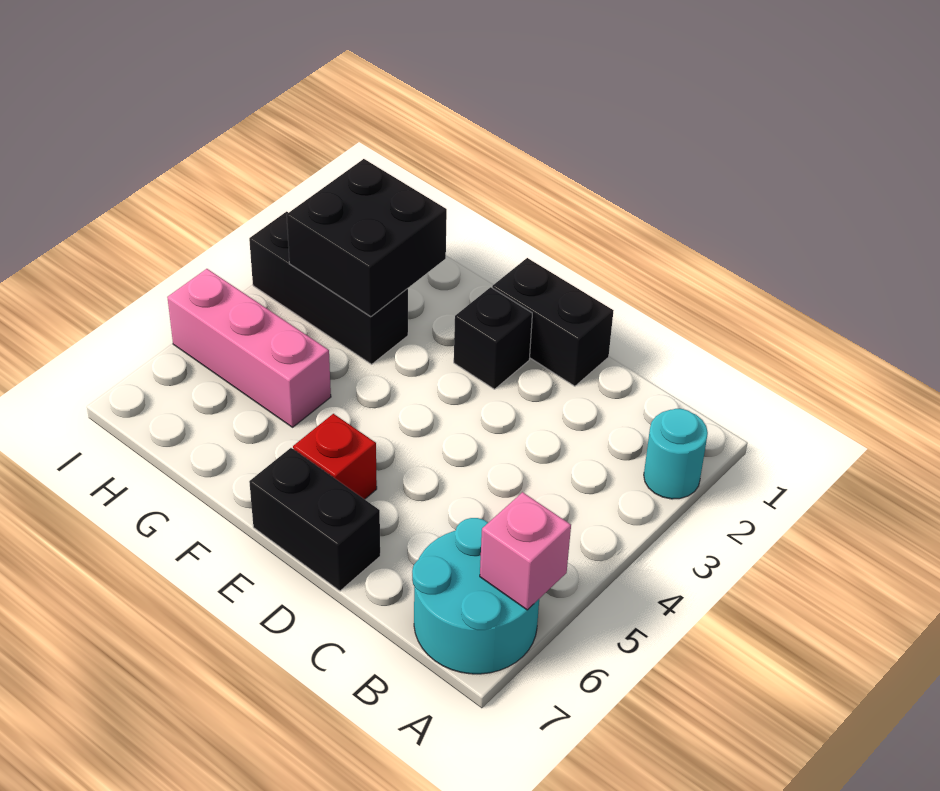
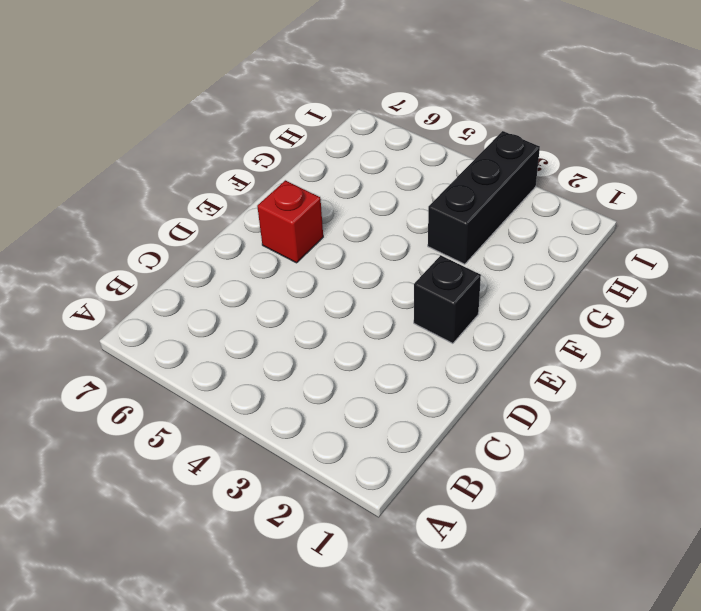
none -> cyan 1x1 round brick [644,409,708,499]
none -> cyan 2x2 round brick [412,518,539,674]

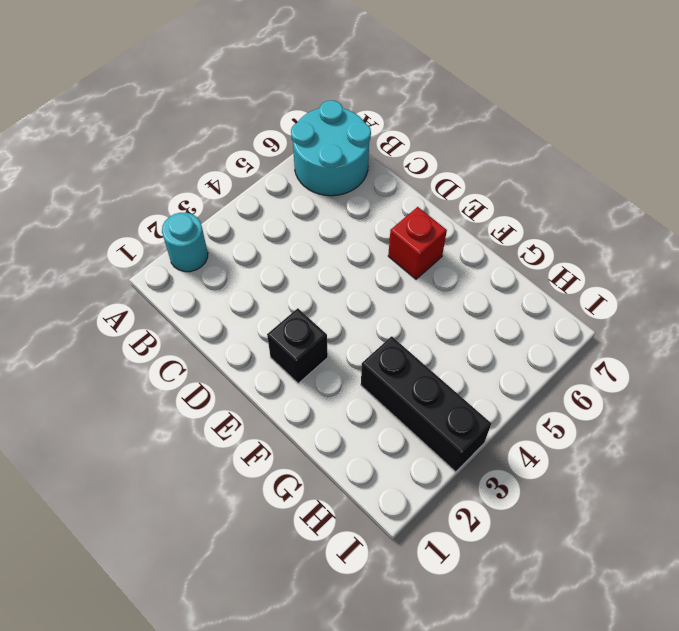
none -> black 1x2 brick [492,258,614,386]
none -> black 1x2 brick [249,448,380,591]

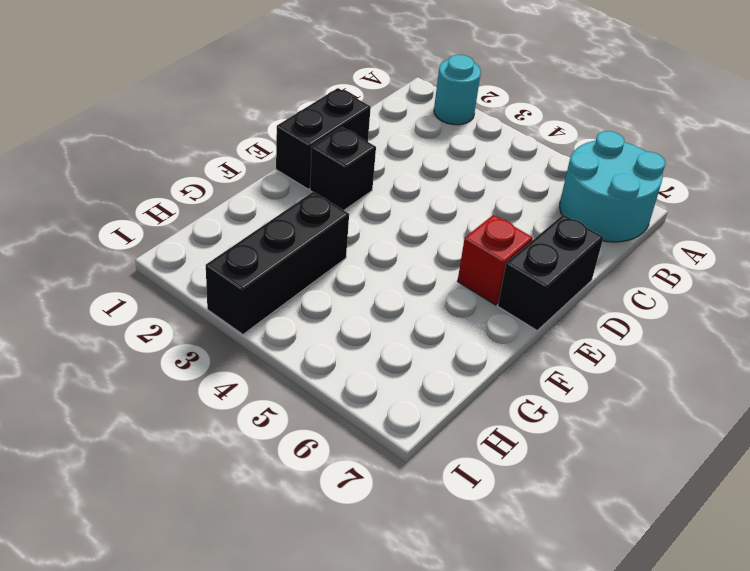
none -> pink 1x3 brick [167,269,331,427]
none -> pink 1x1 brick [480,492,571,610]

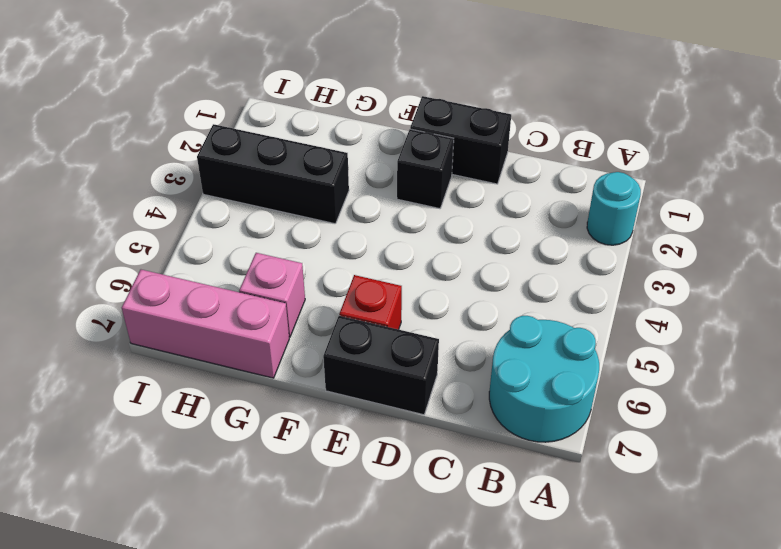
pink 1x1 brick [239,253,305,337] -> pink 1x1 brick moved to [480,492,571,610]
pink 1x3 brick [122,270,289,378] -> pink 1x3 brick moved to [167,269,331,427]
none -> black 2x2 brick [287,159,447,317]

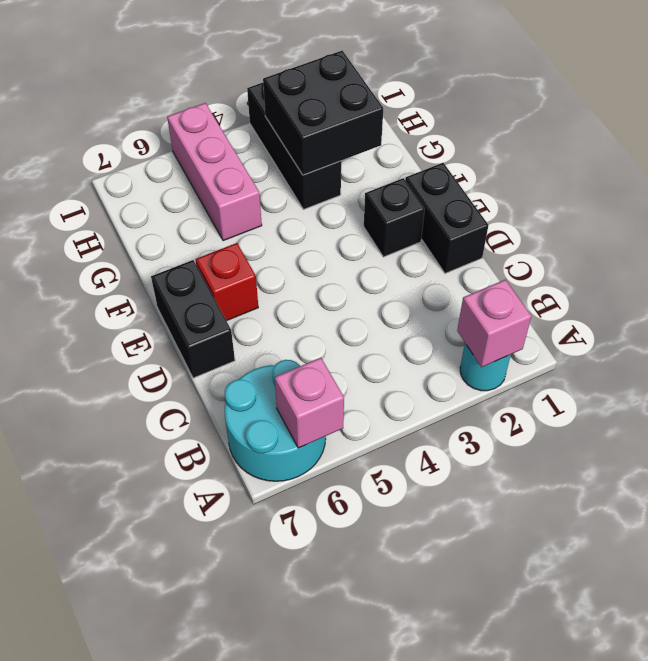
pink 1x1 brick [457,280,531,367] -> none

